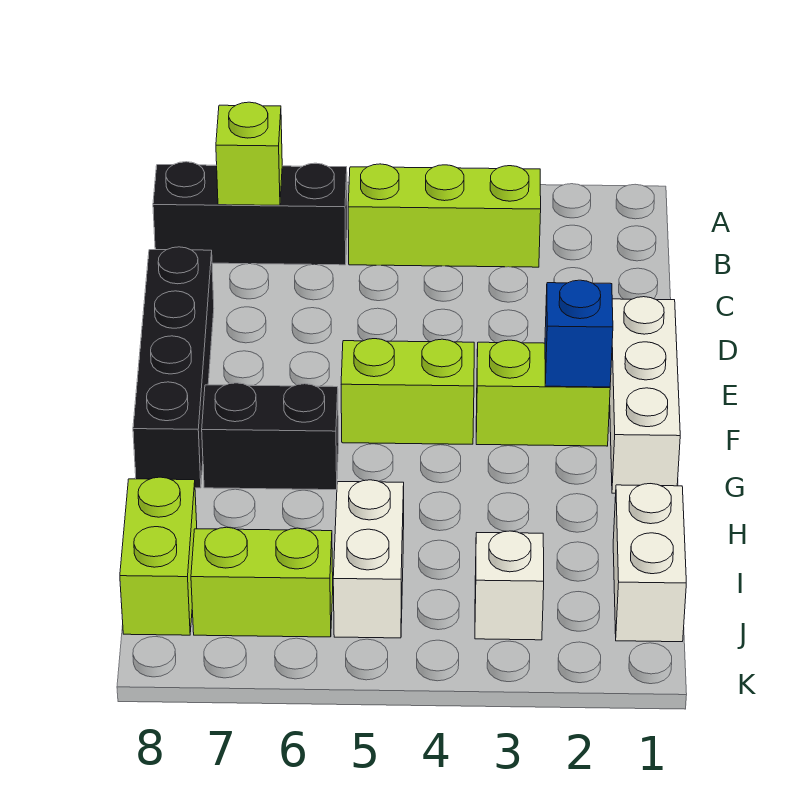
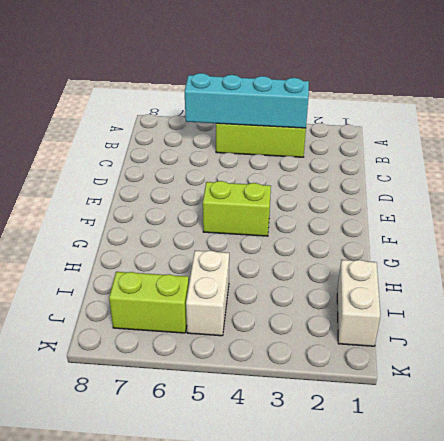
cyan 1x4 brick [185,73,309,128] -> none
none -> black 1x3 brick [153,162,347,265]
none -> black 1x4 brick [133,247,214,488]
none -> white 1x3 brick [610,297,680,493]

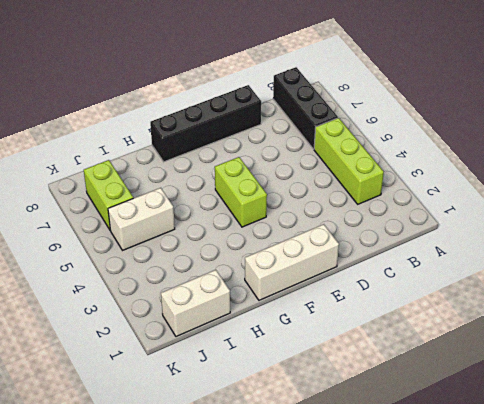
none -> lime 1x2 brick [476,340,610,446]
none -> black 1x2 brick [202,383,339,490]
none -> lime 1x2 brick [120,477,197,635]

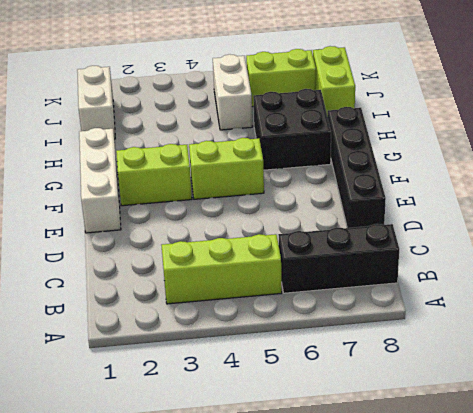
black 2x2 brick [253,89,331,170] -> black 1x2 brick [202,383,339,490]
none -> white 1x1 brick [475,531,544,640]
none -> lime 1x1 brick [216,102,282,205]
none -> blue 1x1 brick [545,280,613,387]

